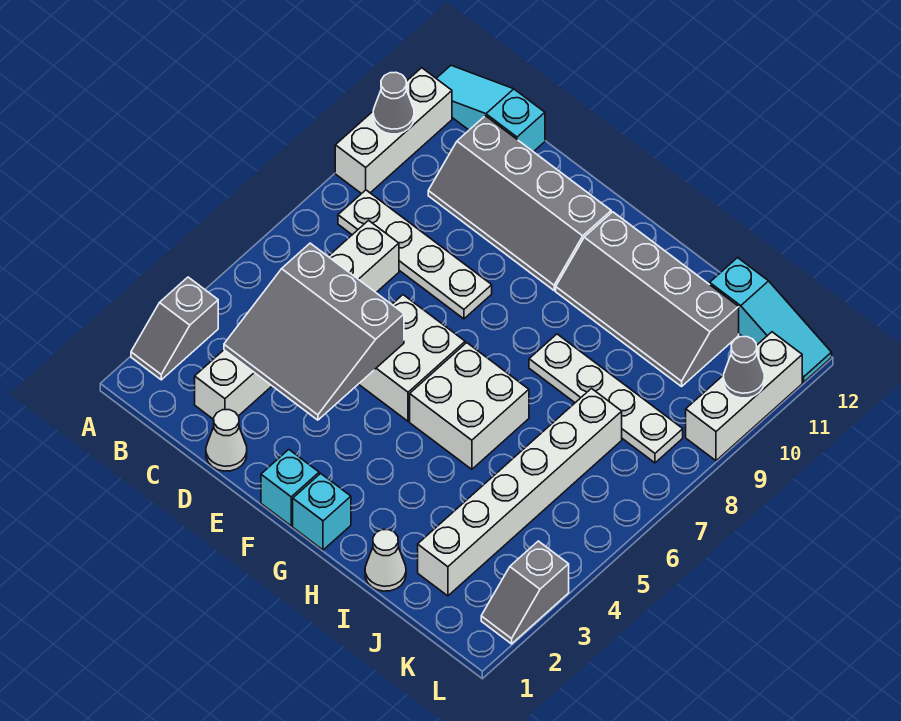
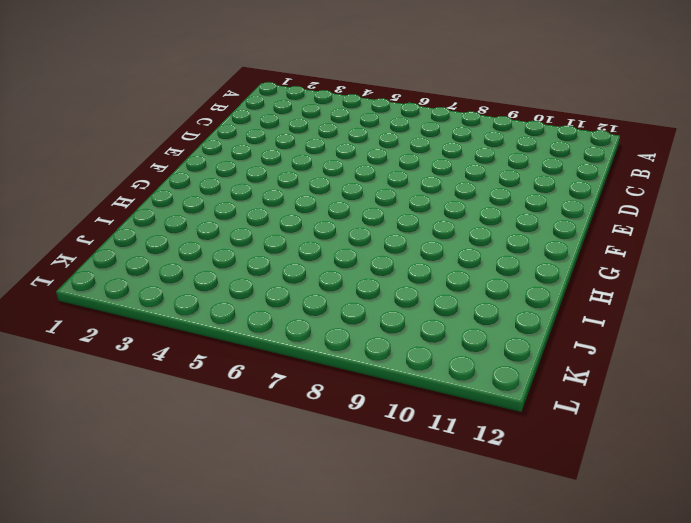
none -> grey 1x2 slope [131,277,218,380]
none -> white 1x3 brick [335,68,452,194]
none -> cyan 1x3 slope [436,65,545,152]

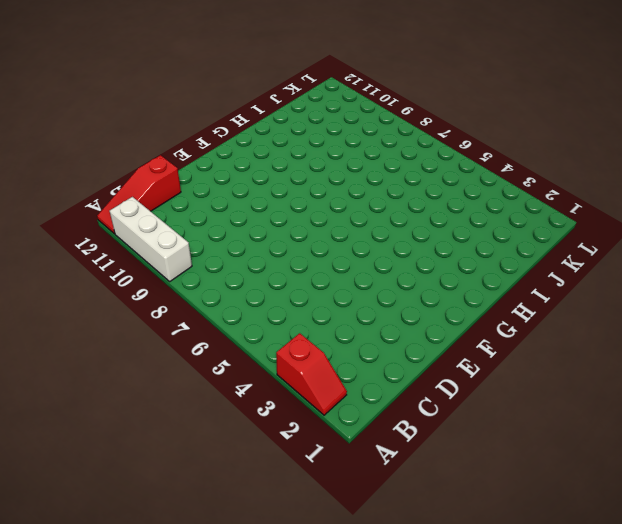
red 1x2 slope [276,333,347,415] -> grey 1x2 slope [131,277,218,380]
red 1x3 slope [97,155,181,234] -> cyan 1x3 slope [436,65,545,152]
none -> white 1x4 plate [338,190,492,319]
none -> white 1x6 brick [195,220,399,419]
none -> grey 2x4 slope [428,116,611,290]

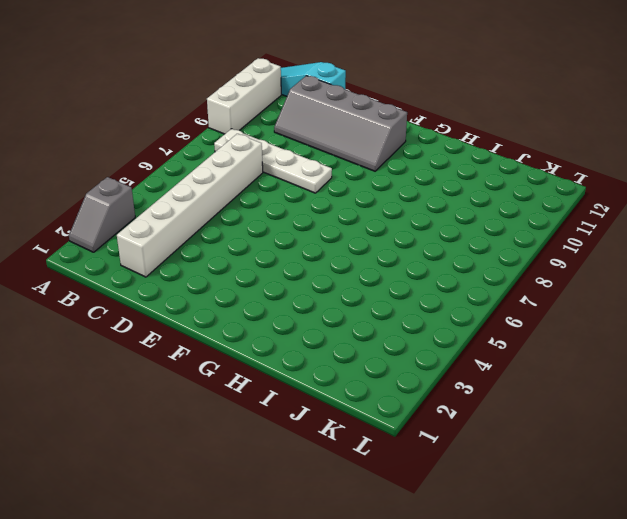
none -> white 1x1 cone [206,410,247,471]
none -> white 2x2 brick [359,295,465,421]
none -> cyan 1x1 brick [261,450,319,526]

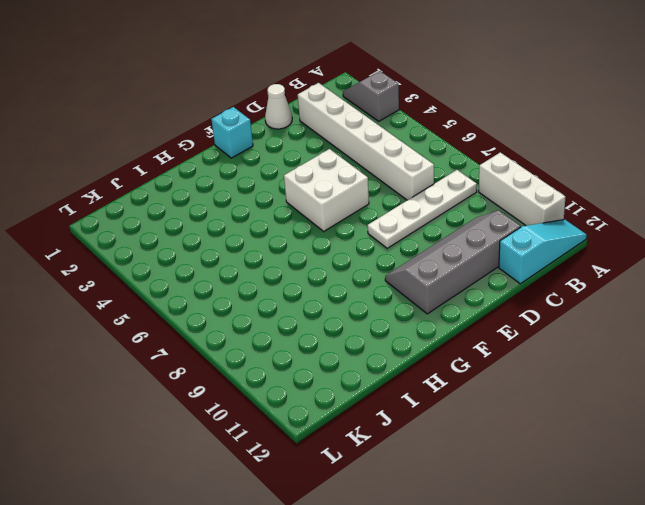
none -> cyan 1x1 brick [293,473,351,550]
none -> white 2x2 brick [410,343,529,469]
none -> grey 2x4 slope [556,212,739,386]

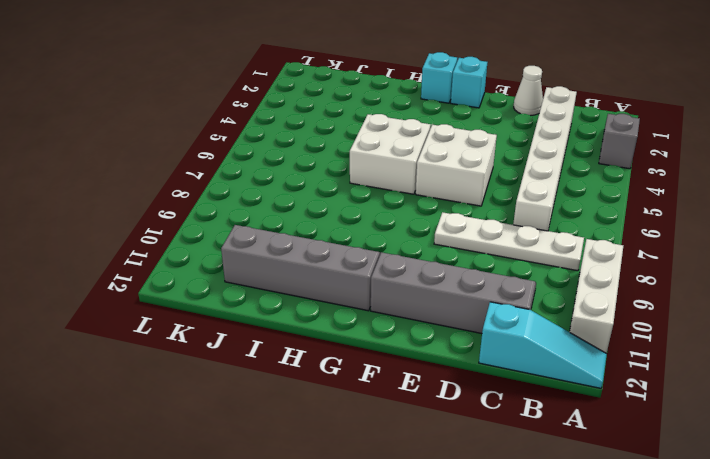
none -> white 1x4 plate [529,334,683,463]
none -> white 1x1 cone [365,530,406,591]
none -> white 1x6 brick [418,389,622,596]

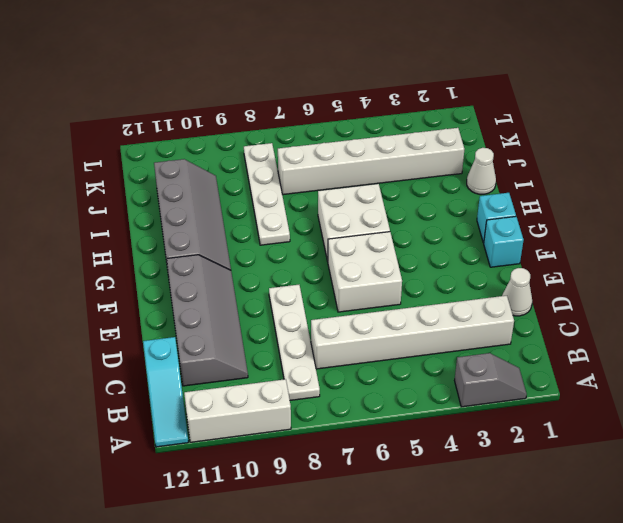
none -> cyan 1x3 slope [710,258,832,382]
none -> grey 1x2 slope [481,541,569,644]
none -> white 1x3 brick [686,332,802,461]

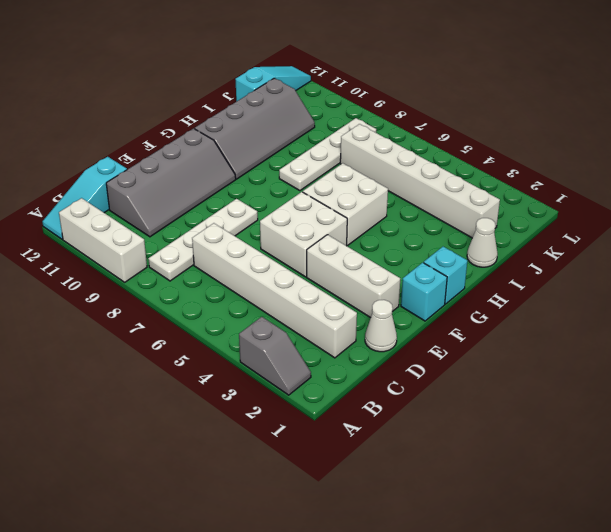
white 1x3 brick [307,235,400,318] -> white 1x3 brick moved to [686,332,802,461]
none -> grey 1x2 slope [481,541,569,644]
none -> grey 1x1 cone [373,72,414,134]
none -> grey 3x3 slope [224,243,404,420]

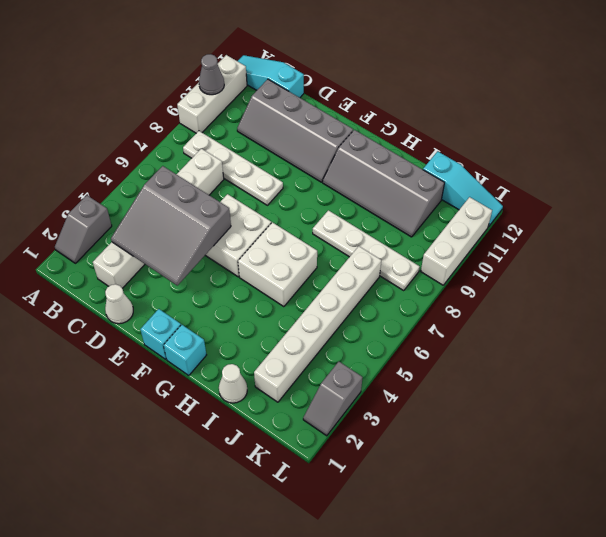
none -> grey 1x1 cone [724,337,764,398]

